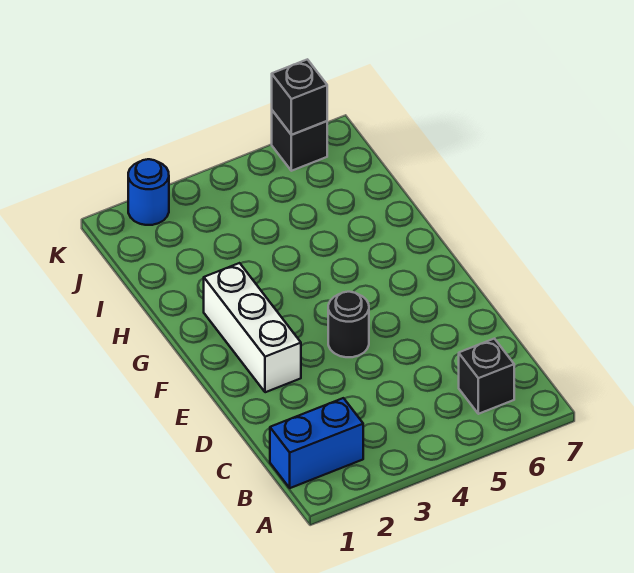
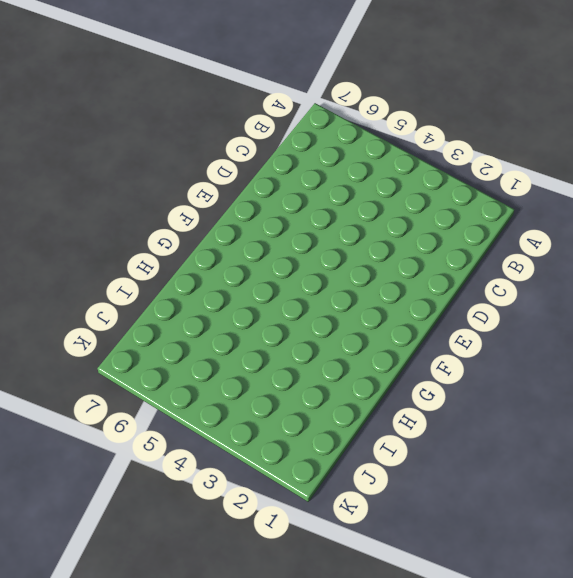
none -> blue 1x2 brick [270,398,363,488]
none -> black 1x1 brick [459,339,514,414]

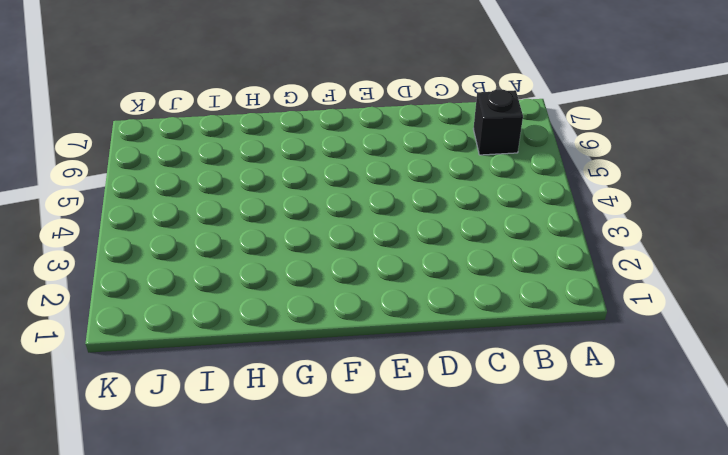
none -> blue 1x2 brick [270,398,363,488]
none -> white 1x3 brick [204,263,301,392]

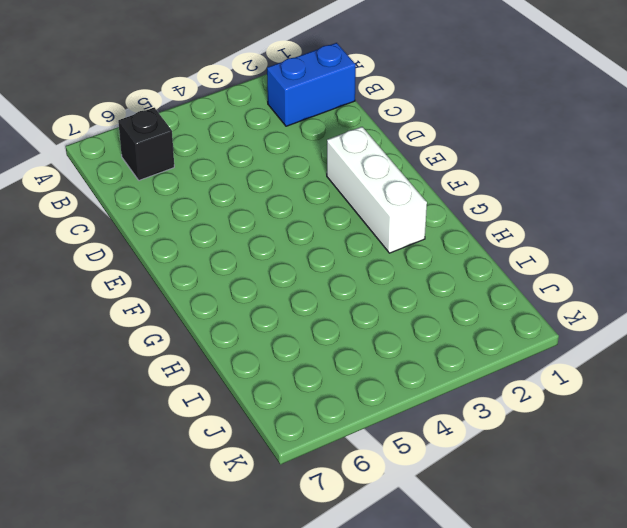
none -> black 1x1 round brick [328,292,369,357]
none -> blue 1x1 round brick [128,159,169,225]

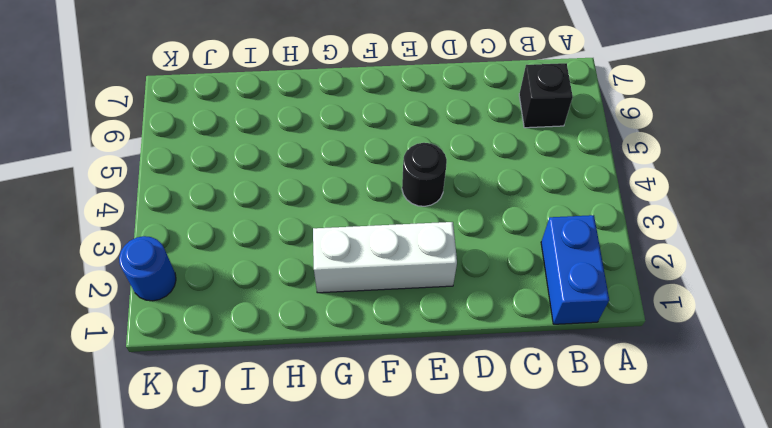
none -> black 1x1 brick [272,110,327,171]
none -> black 1x1 brick [272,59,327,135]

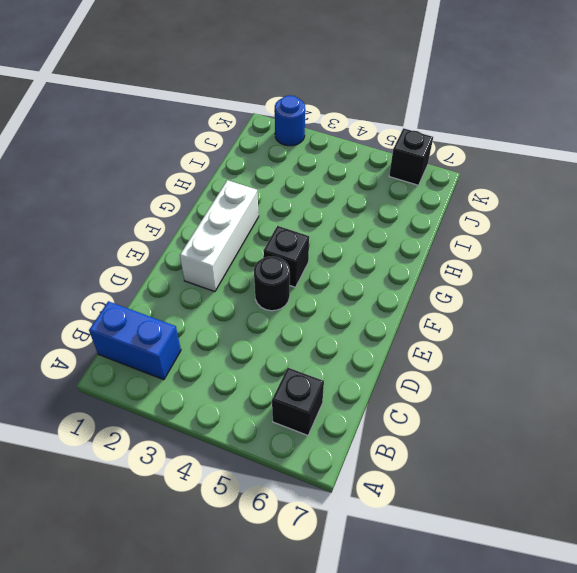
black 1x1 brick [263,226,309,287] -> black 1x1 brick moved to [272,59,327,135]

